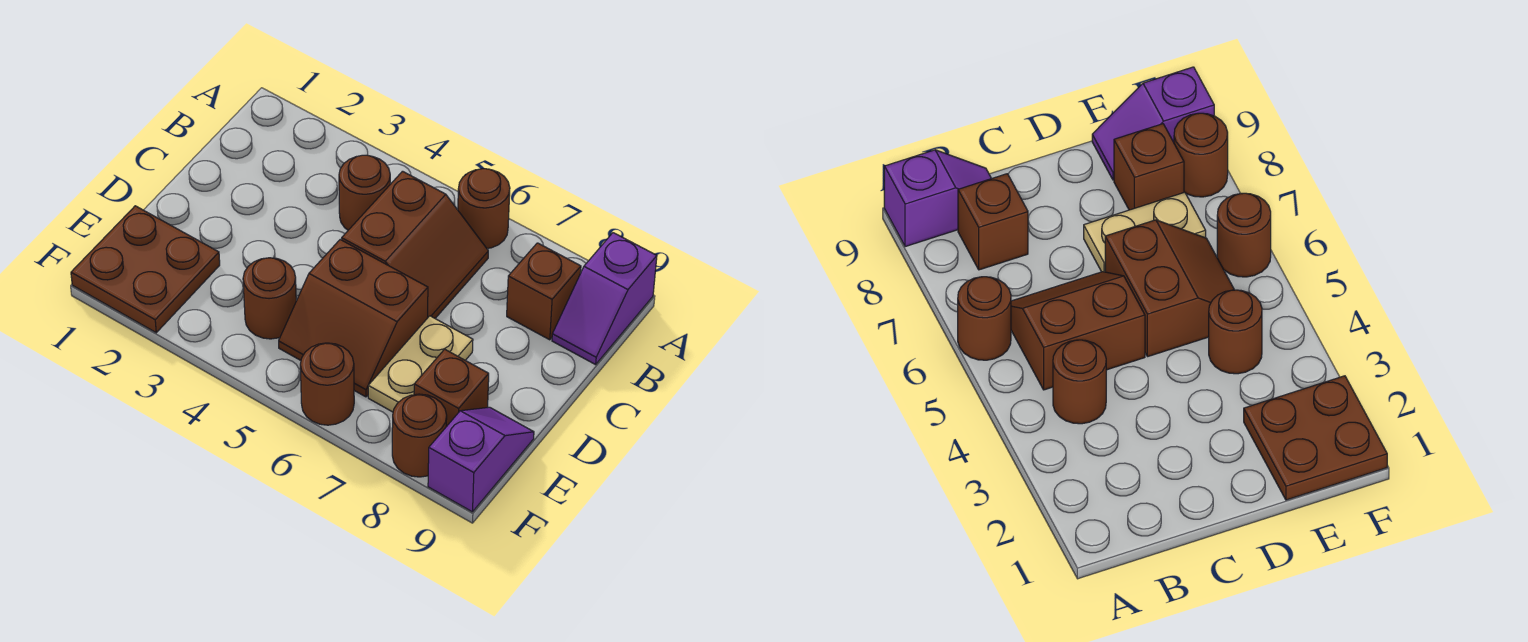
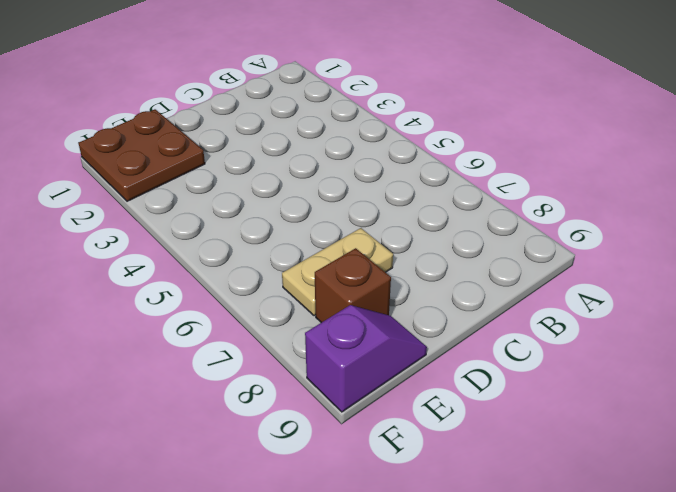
none -> brown 1x1 round brick [458,169,510,248]
none -> purple 1x2 slope [552,233,657,365]
none -> brown 1x1 round brick [339,155,390,230]

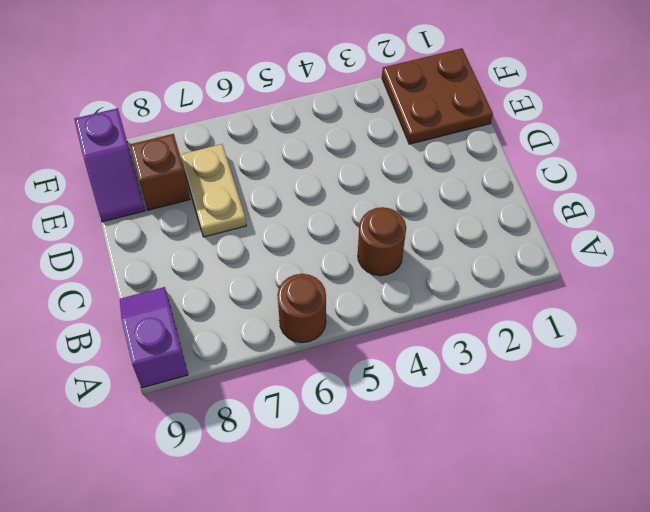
none -> brown 2x2 slope [342,171,488,318]
none -> brown 1x1 brick [507,243,581,340]
none -> brown 2x2 slope [279,240,428,397]

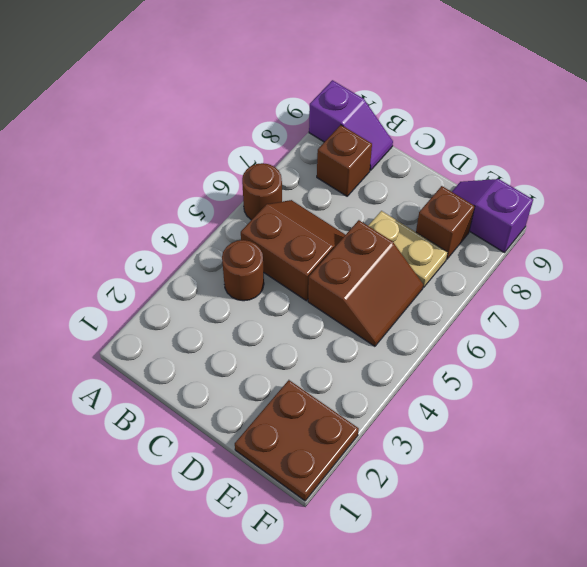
none -> brown 1x1 round brick [243,258,296,339]
none -> brown 1x1 round brick [300,343,354,425]
none -> brown 1x1 round brick [392,394,447,477]

